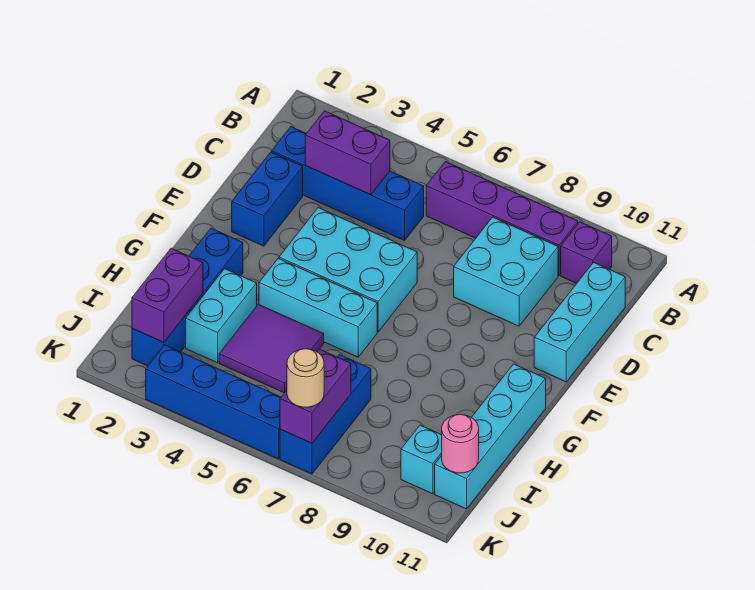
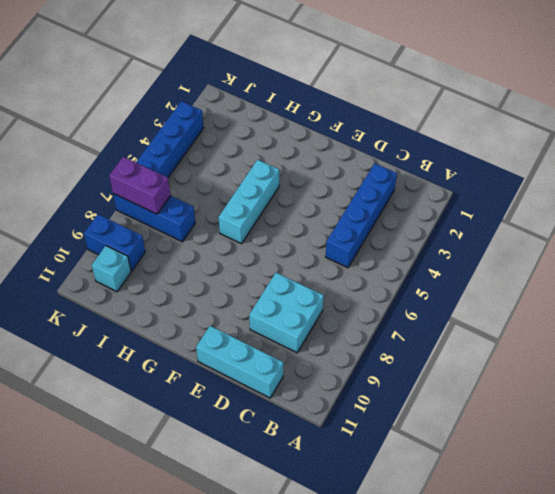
blue 1x2 brick [84,214,145,271] -> blue 1x2 brick moved to [232,152,303,246]
none -> purple 1x4 brick [426,162,578,275]
none -> purple 1x1 brick [561,222,612,283]
none -> cyan 2x3 brick [279,208,417,332]

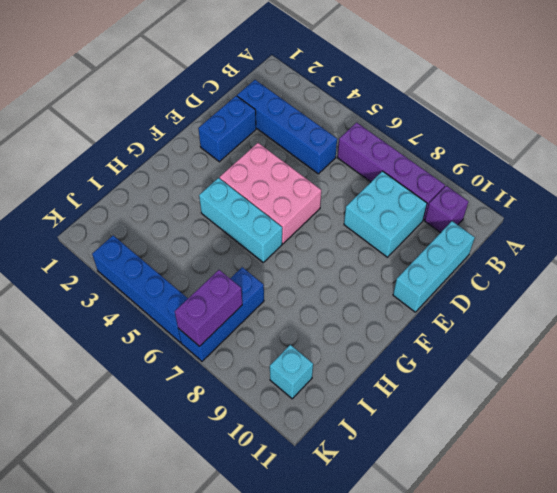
pink 2x3 brick [219,143,321,244] -> cyan 2x3 brick [279,208,417,332]
none -> blue 1x4 brick [132,228,243,366]
none -> cyan 1x4 brick [435,364,546,509]
none -> cyan 1x2 brick [186,269,257,363]

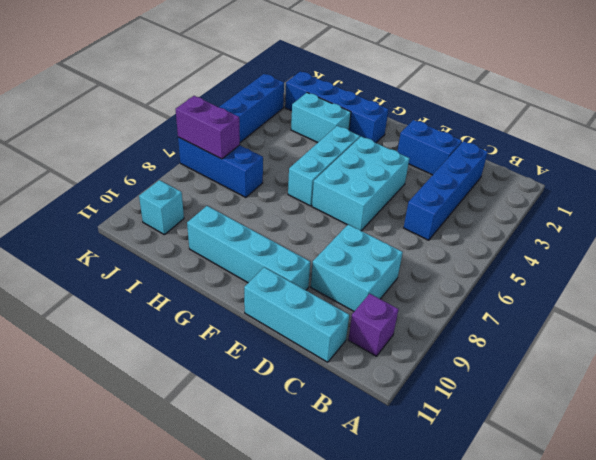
cyan 1x4 brick [187,206,310,290] -> cyan 1x4 brick moved to [435,364,546,509]
none -> purple 1x4 brick [426,162,578,275]
none -> purple 2x2 tile [219,304,324,393]
none -> purple 1x2 brick [305,111,390,195]

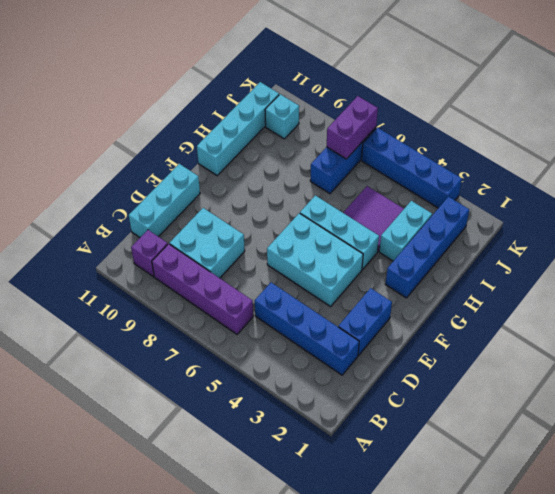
none -> purple 1x2 brick [305,111,390,195]
none -> purple 1x2 brick [132,248,203,342]
none -> pink 1x1 round brick [442,414,479,473]

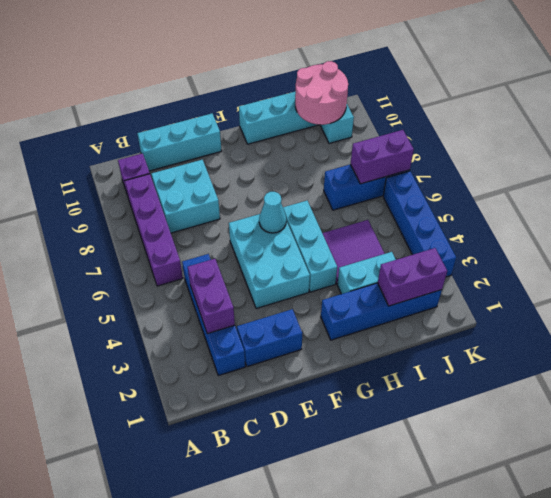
cyan 1x1 cone [259,192,286,233] -> none
pink 2x2 round brick [295,61,348,125] -> pink 1x1 round brick [442,414,479,473]
none -> tan 1x1 round brick [287,349,324,407]

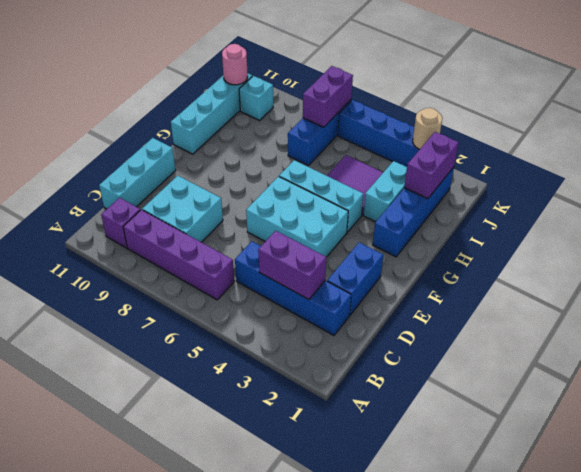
tan 1x1 round brick [413,108,442,149] -> tan 1x1 round brick moved to [287,349,324,407]

